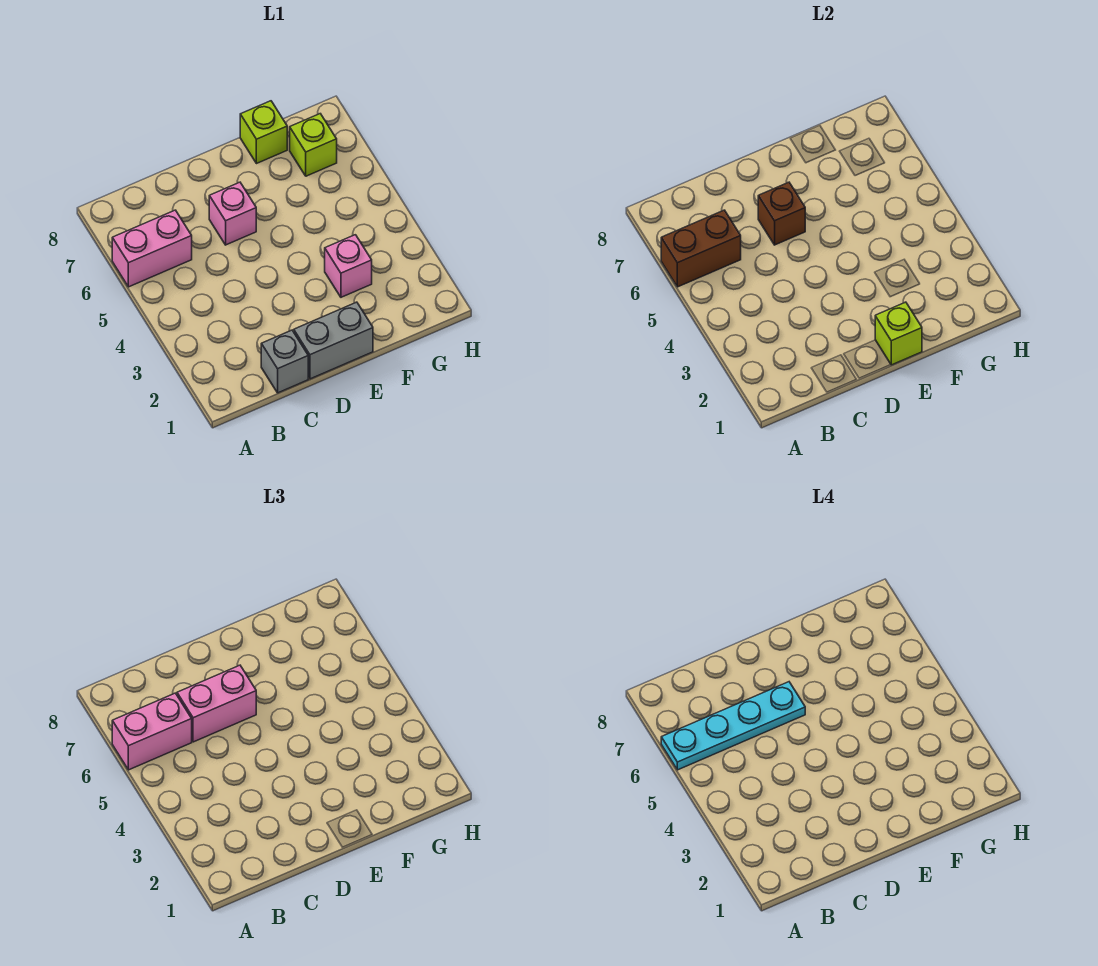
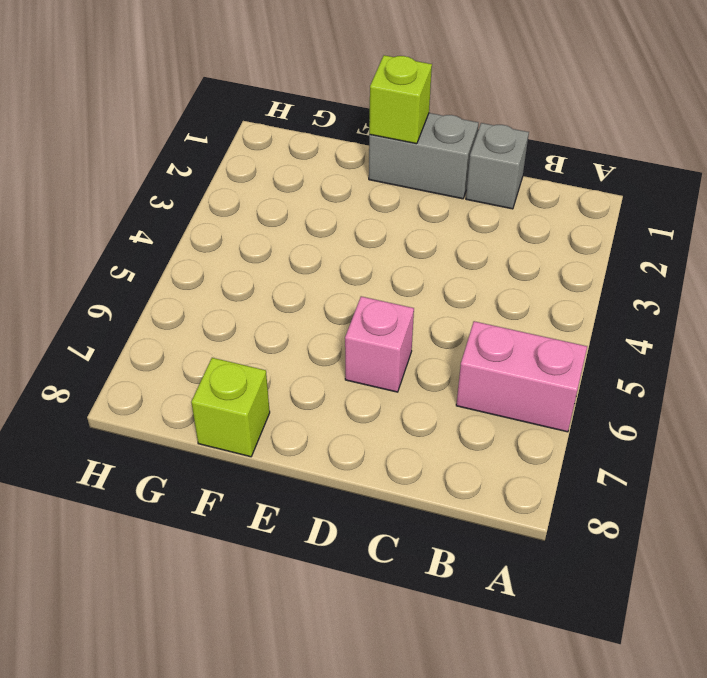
none -> pink 1x1 brick [325,235,372,297]
none -> lime 1x1 brick [290,114,337,176]
none -> brown 1x2 brick [661,210,741,287]

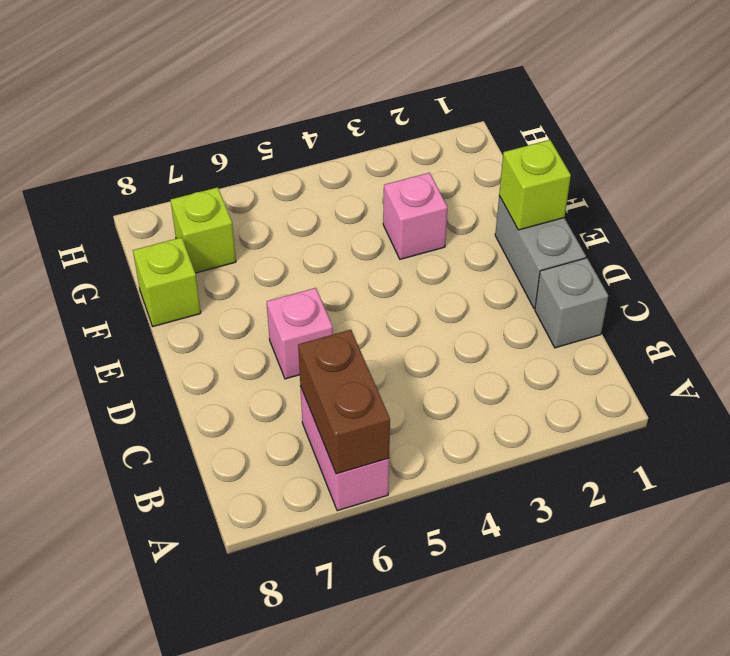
none -> brown 1x1 brick [758,182,805,245]
none -> pink 1x2 brick [112,693,192,770]
none -> pink 1x2 brick [177,665,256,742]

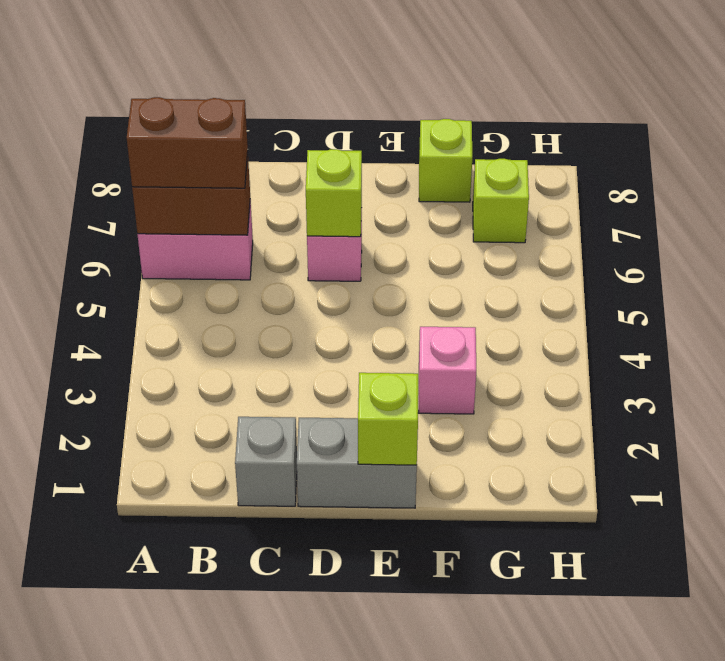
brown 1x2 brick [127,97,248,188] -> pink 1x2 brick [112,693,192,770]
lime 1x1 brick [306,149,362,237] -> brown 1x1 brick [758,182,805,245]
none -> pink 1x2 brick [177,665,256,742]
none -> cyan 1x4 plate [661,682,805,770]

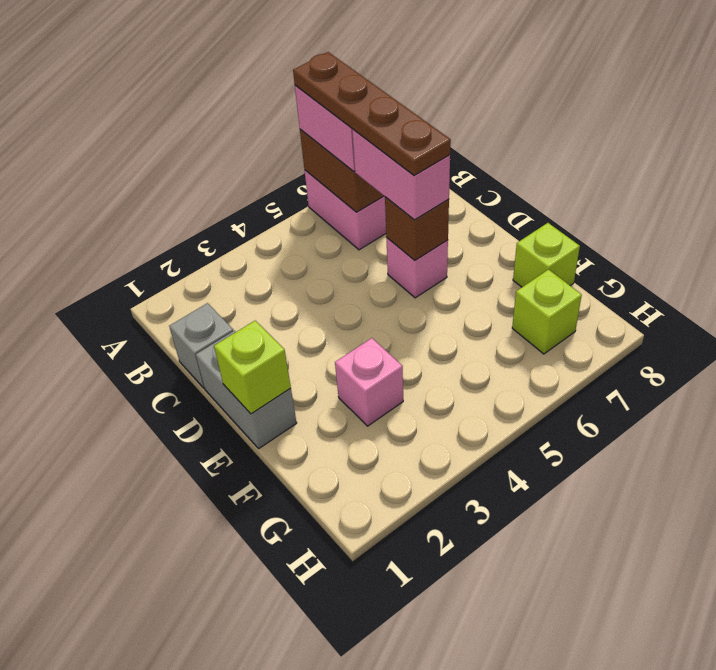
brown 1x4 plate [293,52,451,176] -> cyan 1x4 plate [661,682,805,770]

